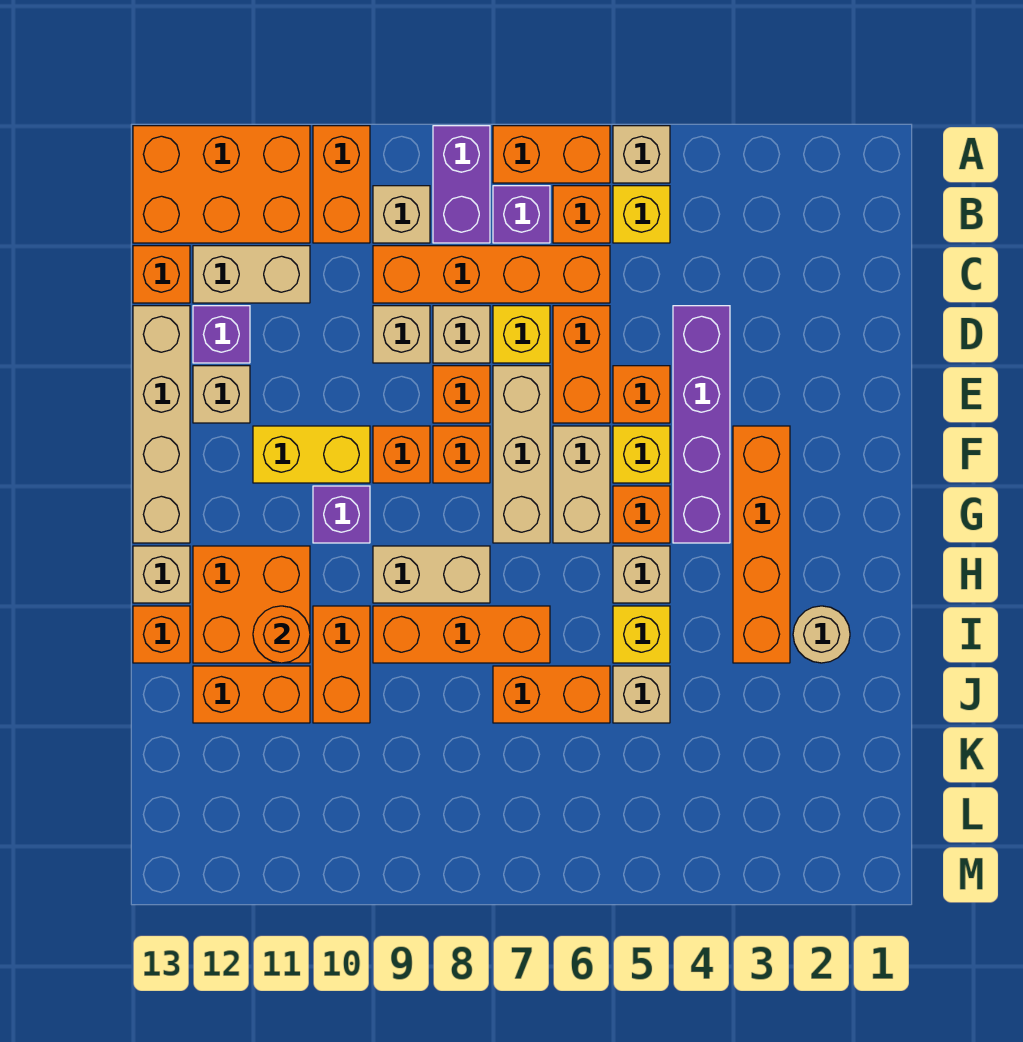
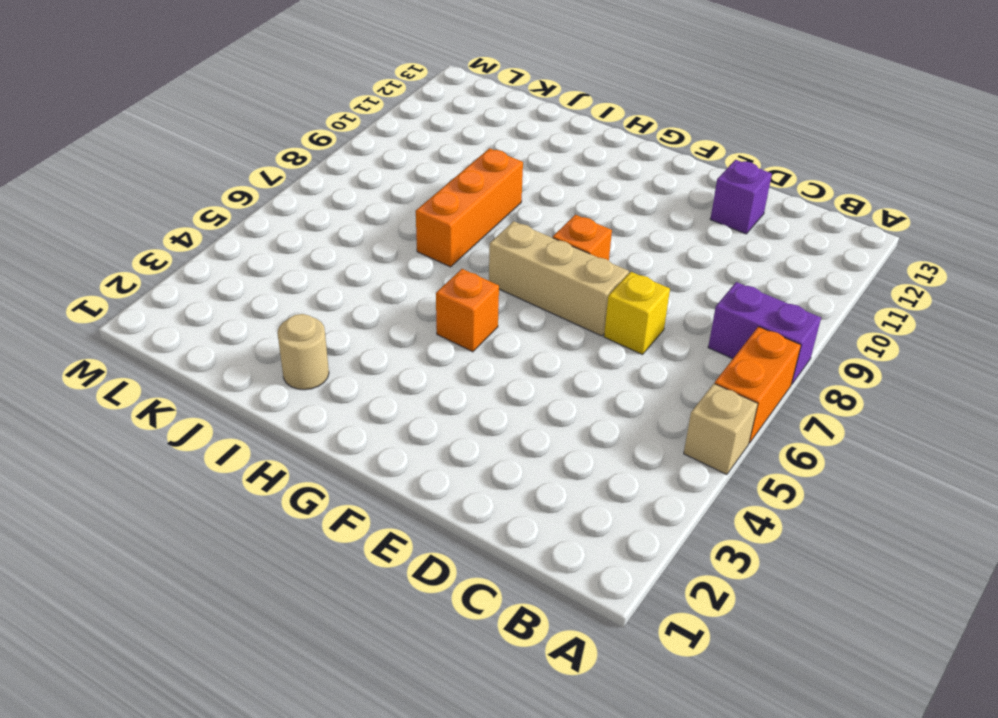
none -> orange 1x2 brick [313,126,370,243]
none -> orange 2x3 brick [133,126,310,243]
none -> yellow 1x1 brick [613,186,670,243]
none -> orange 1x1 brick [553,186,610,243]

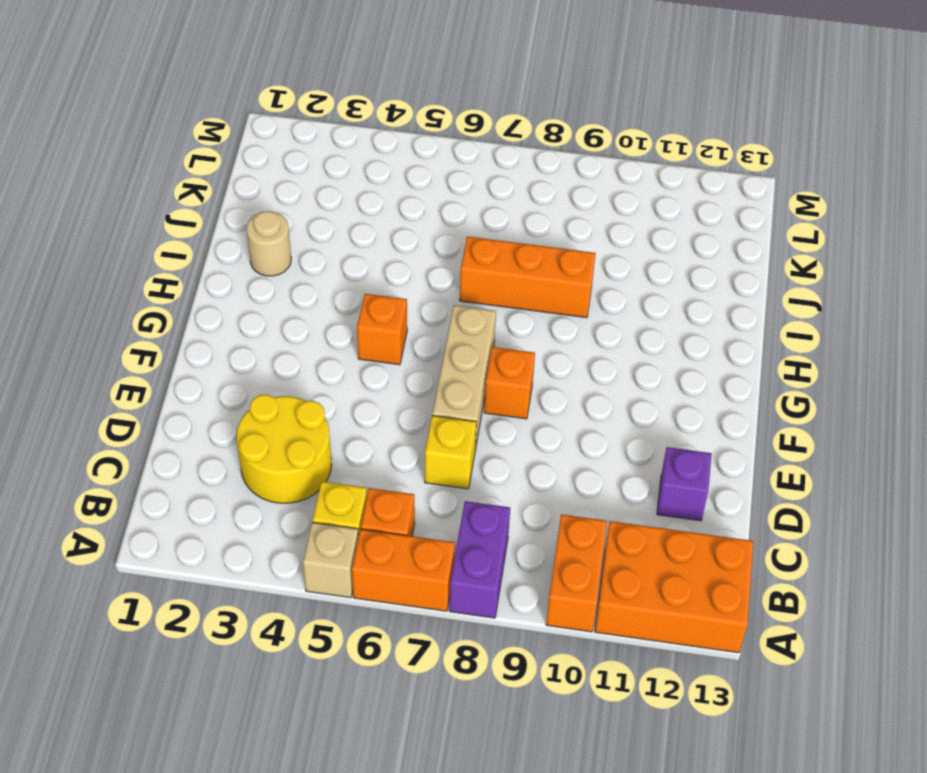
yellow 2x2 round brick [237,395,332,503] -> purple 1x4 brick [673,306,730,543]
none -> purple 1x1 brick [493,186,550,243]
none -> tan 1x1 brick [373,186,430,243]
none -> orange 1x4 brick [373,246,610,303]
none -> tan 1x2 brick [193,246,310,303]

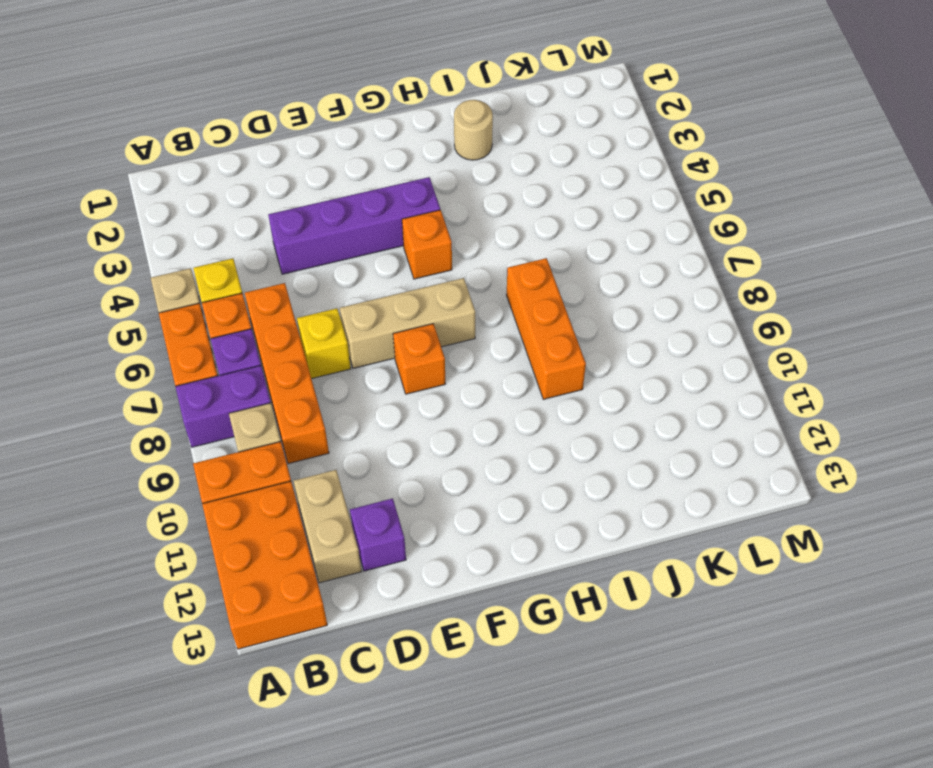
none -> orange 1x1 brick [133,246,190,303]
none -> orange 1x2 brick [553,306,610,423]
none -> tan 1x1 brick [433,306,490,363]
none -> tan 1x1 brick [373,306,430,363]

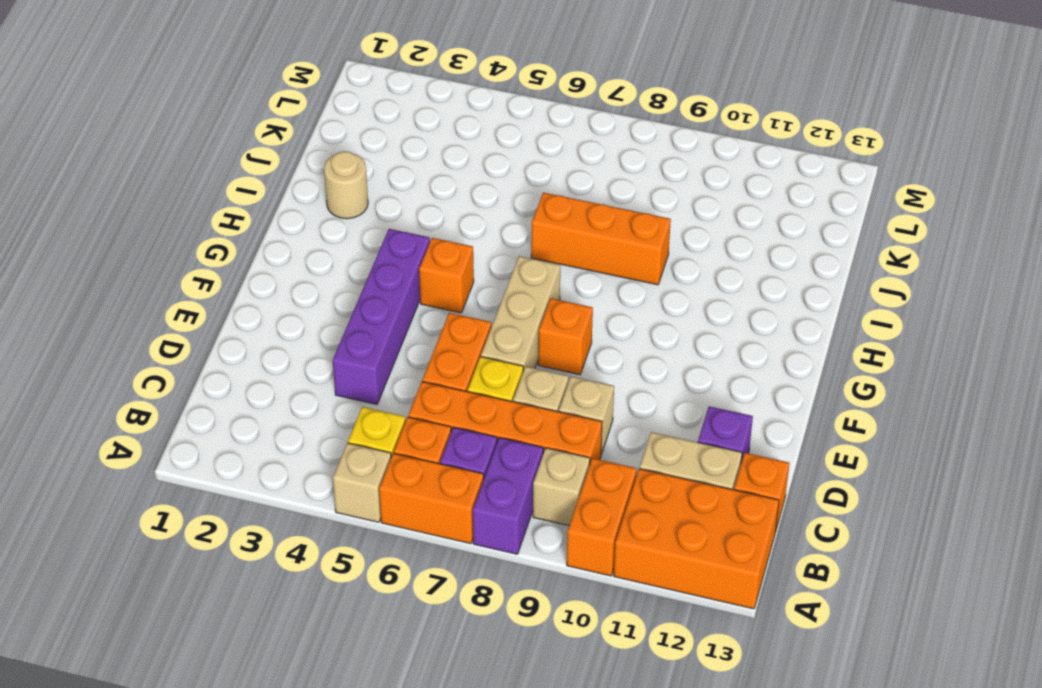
none -> tan 1x4 brick [133,306,190,543]
none -> orange 1x1 brick [613,366,670,423]
none -> orange 1x1 brick [433,366,490,423]
none -> tan 1x1 brick [193,366,250,423]

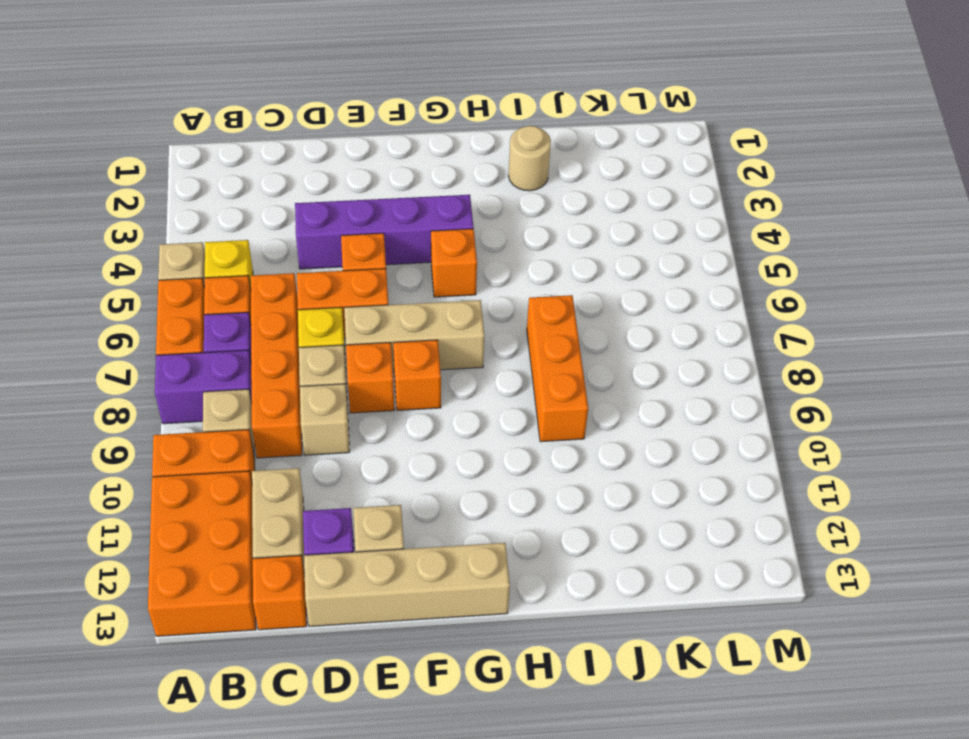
none -> orange 1x4 brick [733,426,790,663]
none -> yellow 1x1 brick [613,426,670,483]
none -> tan 1x2 brick [553,426,610,543]
none -> orange 1x1 brick [373,426,430,483]

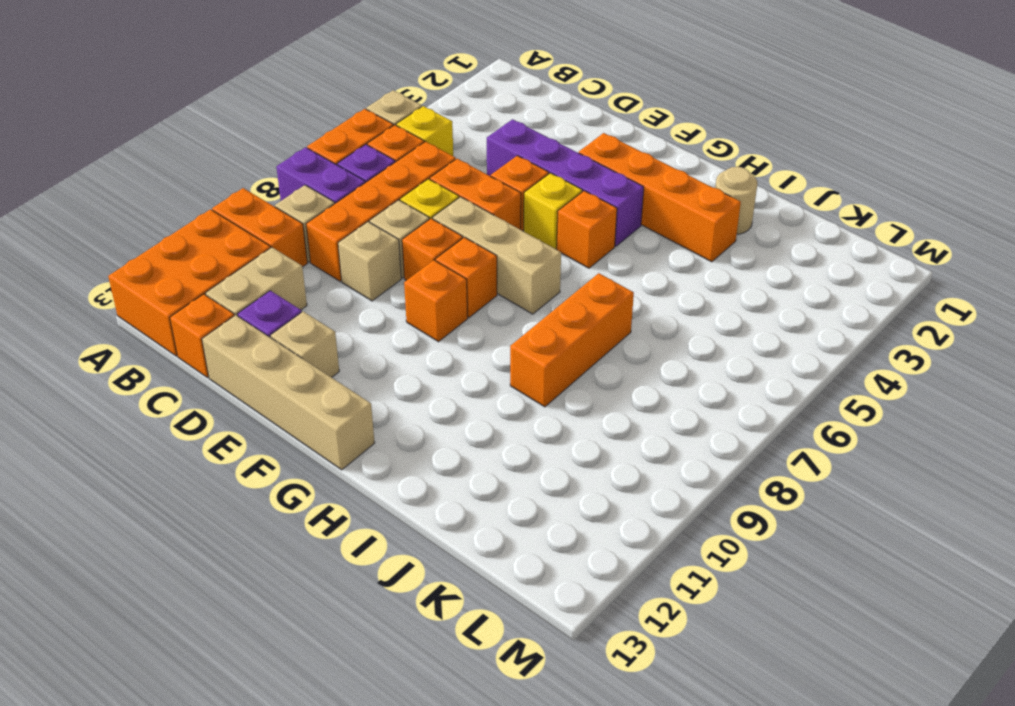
none -> tan 1x2 brick [553,426,610,543]
none -> yellow 1x2 brick [253,426,370,483]
none -> purple 1x1 brick [313,486,370,543]
none -> tan 1x1 brick [613,546,670,603]

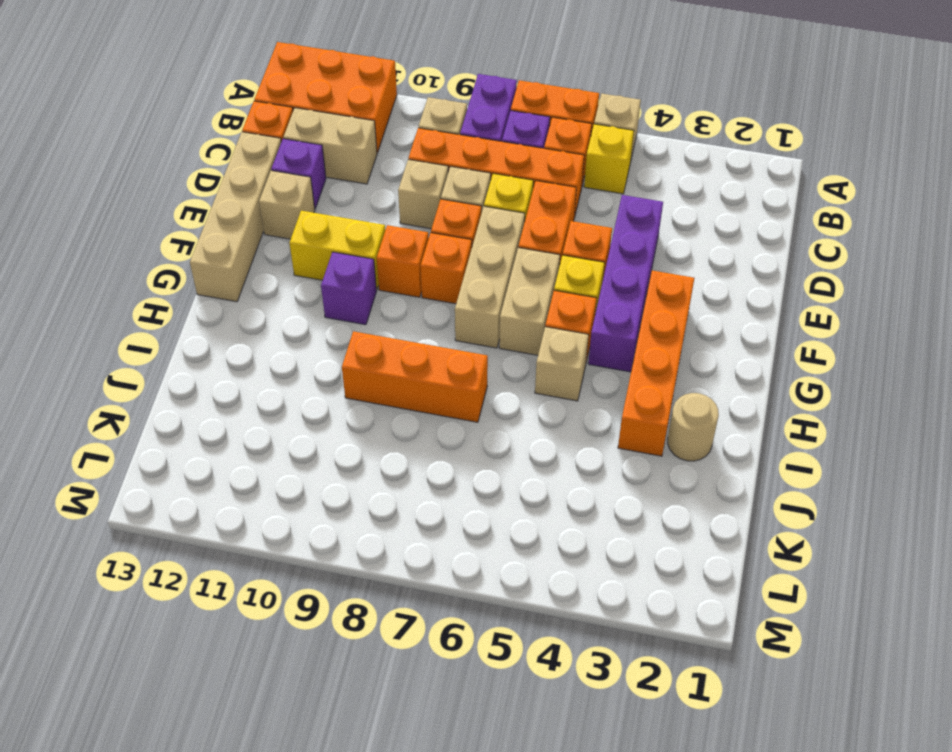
none -> orange 1x2 brick [313,126,370,243]
none -> tan 1x2 brick [373,546,490,603]
none -> orange 2x2 brick [193,546,310,663]
none -> tan 1x1 brick [133,546,190,603]

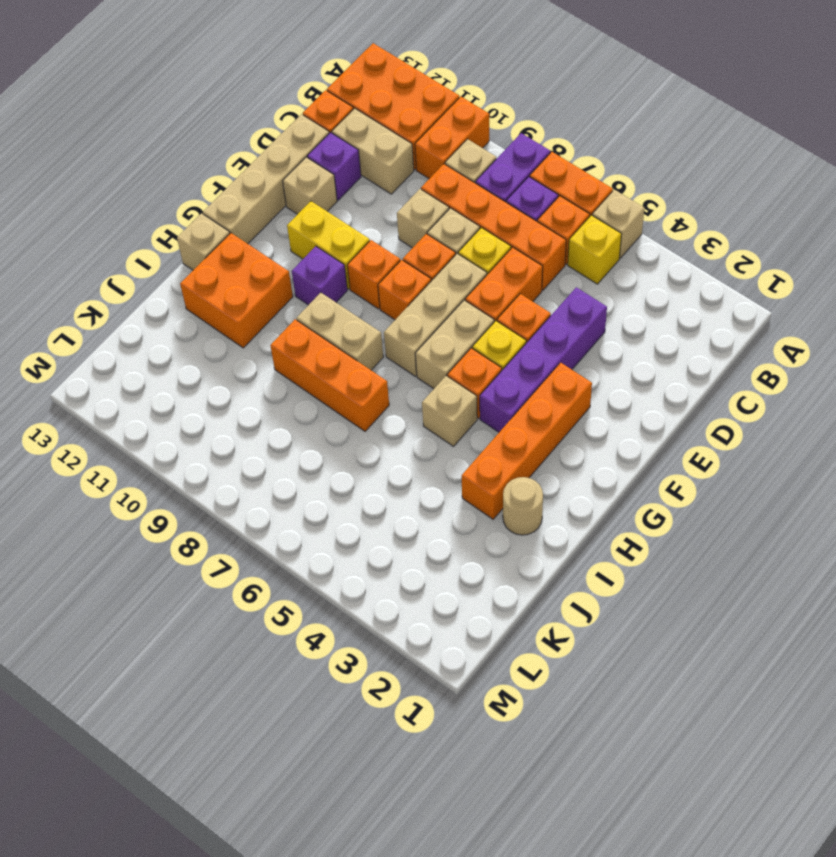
none -> yellow 1x1 brick [613,606,670,663]
none -> orange 1x2 brick [313,606,370,723]
none -> orange 1x1 brick [133,606,190,663]
none -> tan 1x1 brick [613,666,670,723]

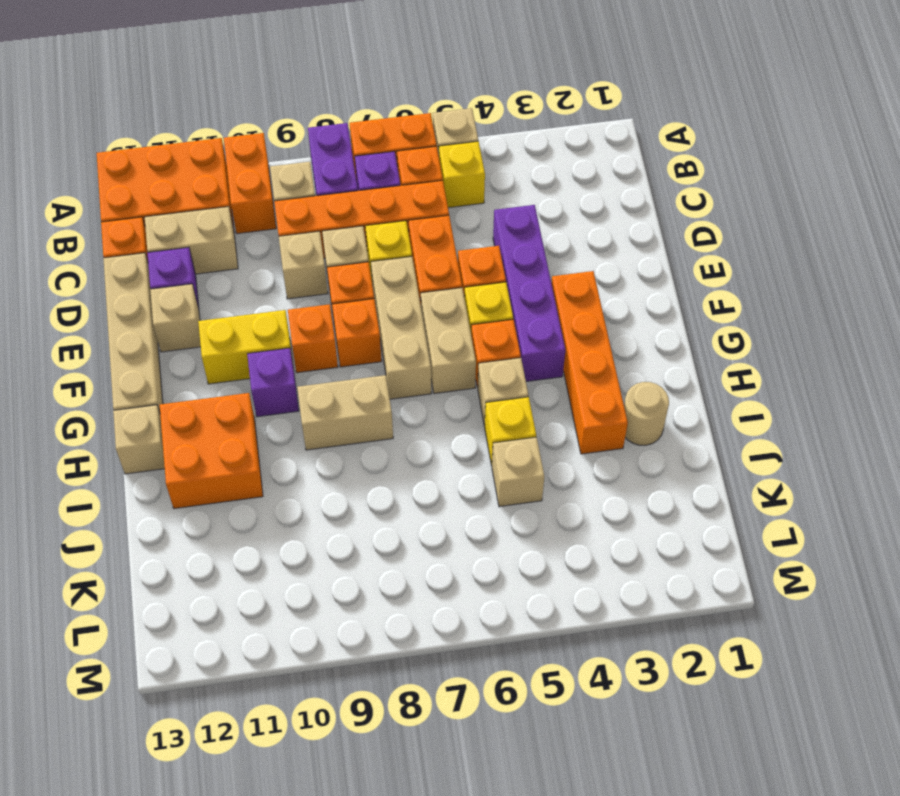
none -> orange 1x3 brick [373,606,550,663]
none -> orange 1x2 brick [313,606,370,723]
none -> orange 1x1 brick [133,606,190,663]
none -> orange 1x2 brick [493,666,610,723]

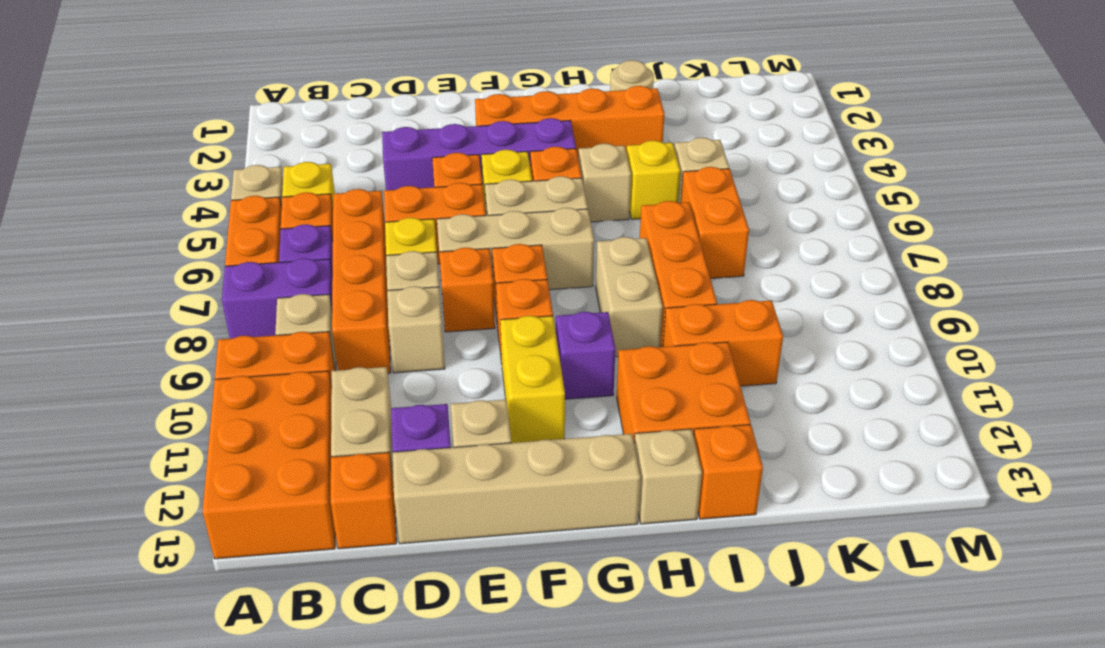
none -> orange 1x2 brick [193,666,310,723]
none -> orange 1x1 round brick [253,606,310,663]

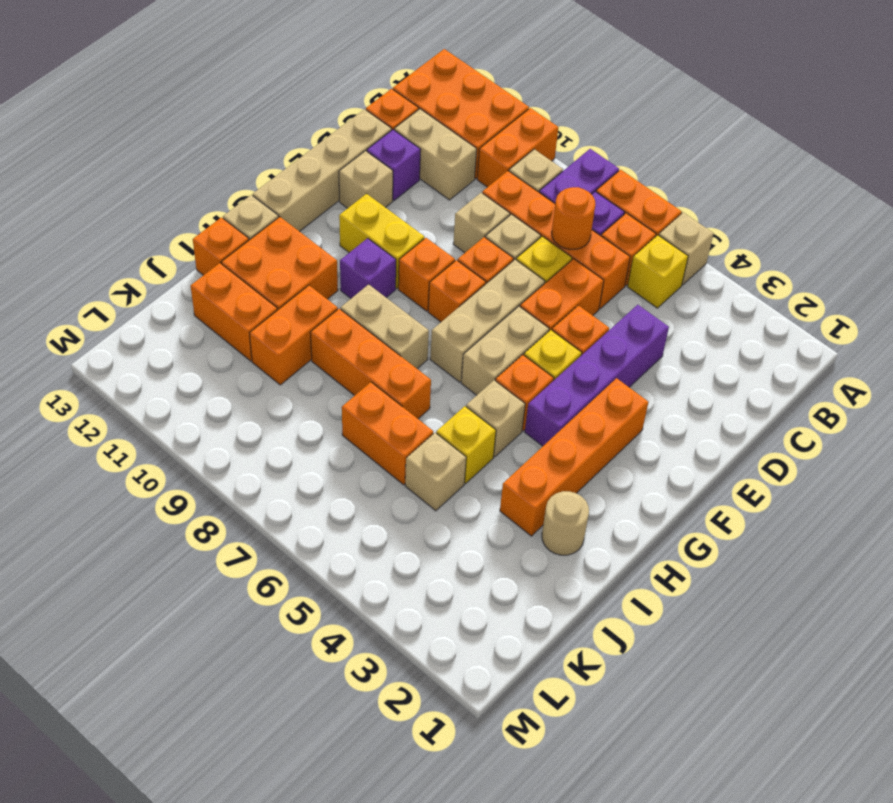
orange 1x1 round brick [552,187,596,249] -> orange 1x1 round brick moved to [253,606,310,663]

